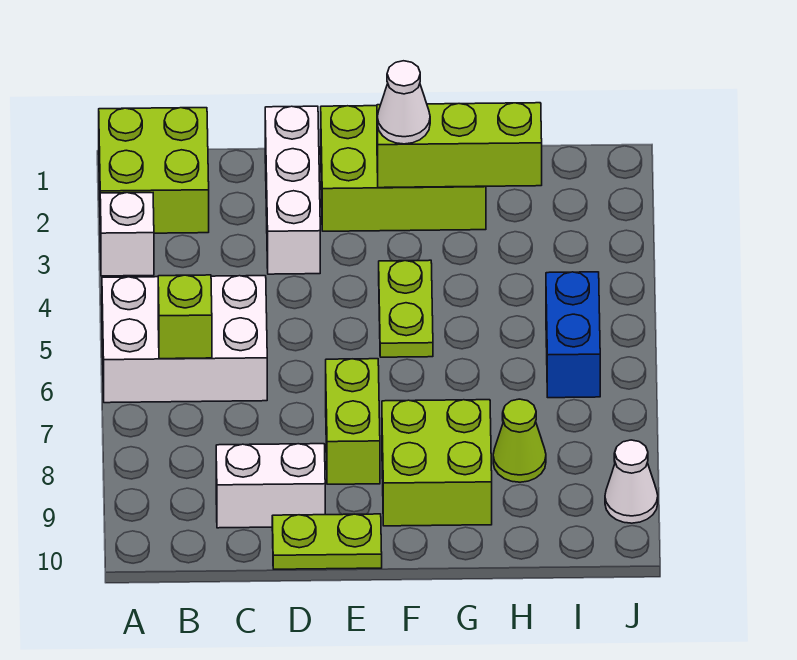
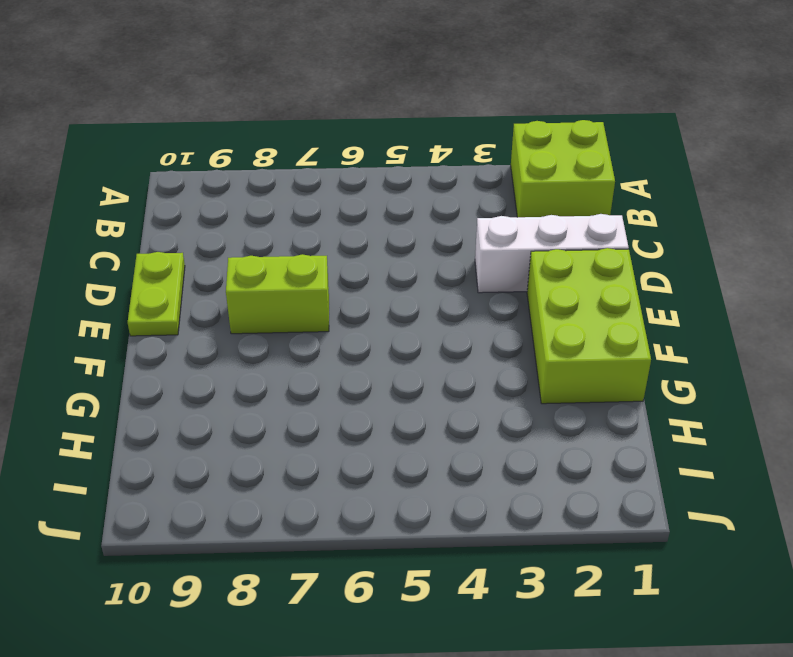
none -> white 1x1 brick [100,193,154,276]
none -> white 2x3 brick [102,276,267,403]
none -> white 1x2 brick [216,444,325,528]

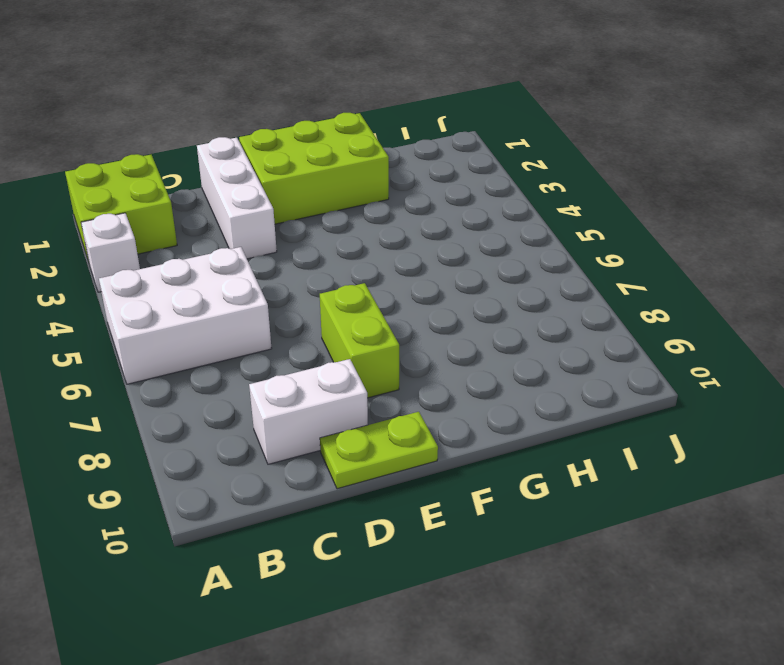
none -> lime 1x2 plate [379,260,433,357]
none -> lime 2x2 brick [382,400,492,526]
none -> lime 1x1 cone [493,399,546,482]

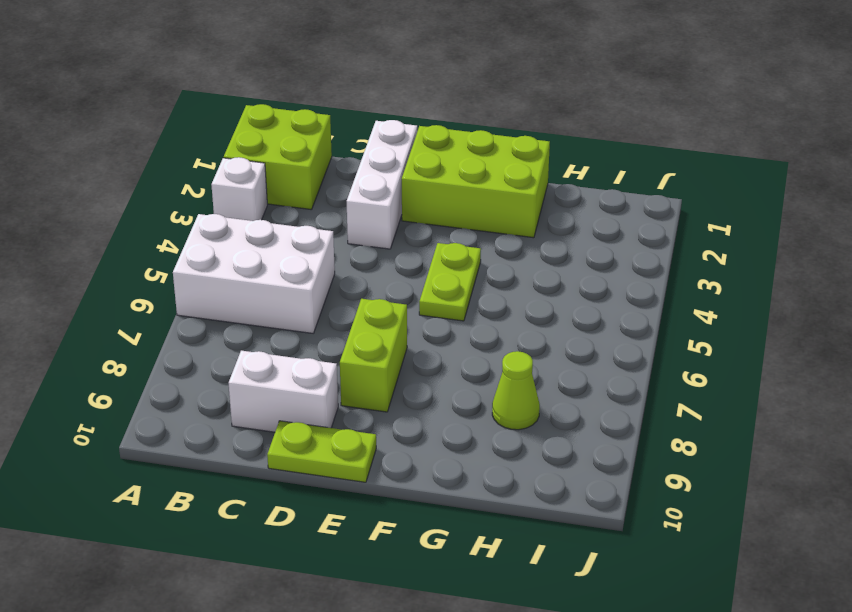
none -> lime 2x2 brick [382,400,492,526]
none -> blue 1x2 brick [546,272,600,398]
none -> white 1x1 cone [605,440,658,523]

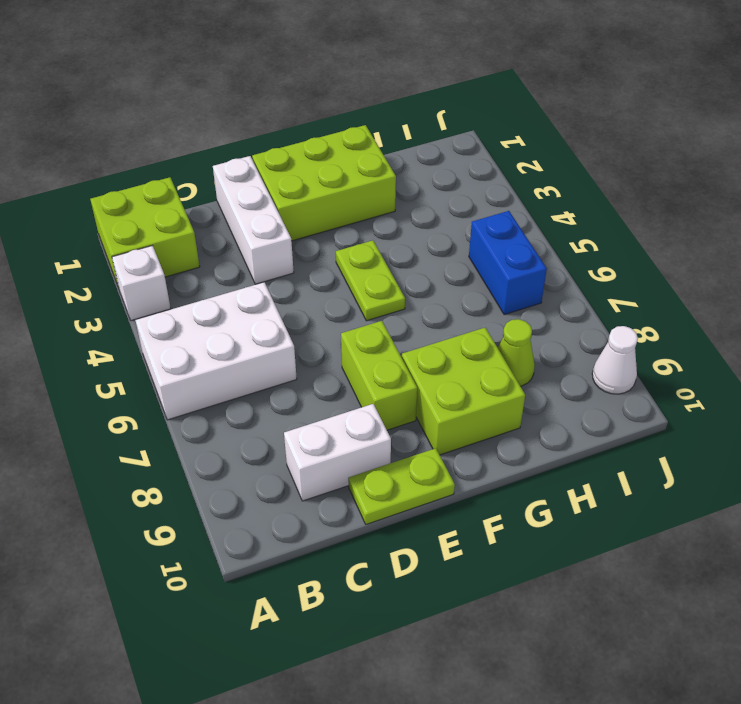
none -> lime 1x1 brick [158,275,212,359]
none -> lime 1x3 brick [377,103,542,188]
none -> white 1x1 cone [377,61,430,144]

